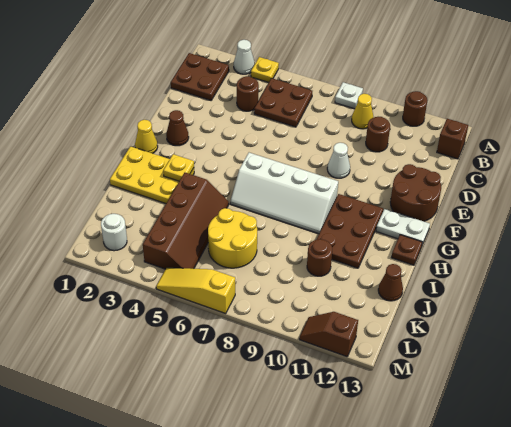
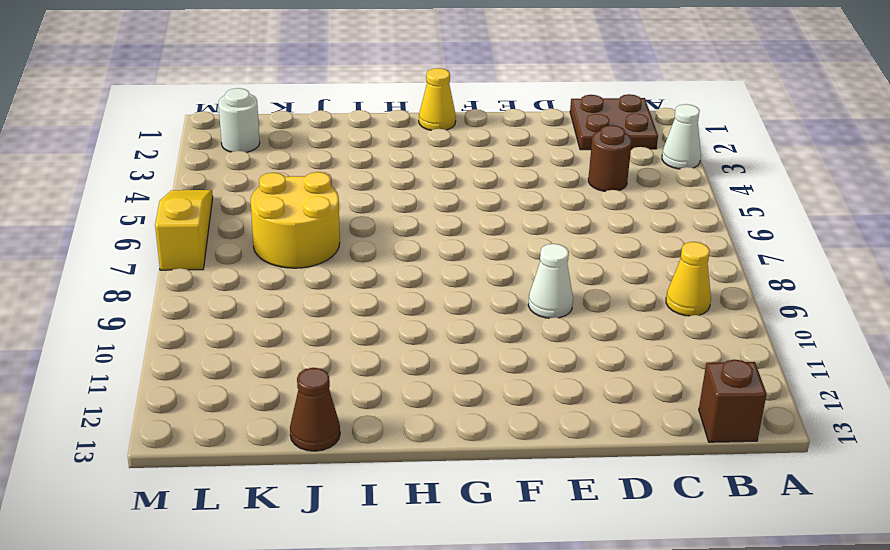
none -> yellow 1x1 plate [251,57,279,82]
none -> white 1x1 plate [335,82,363,109]
none -> brown 1x1 round brick [403,91,428,126]

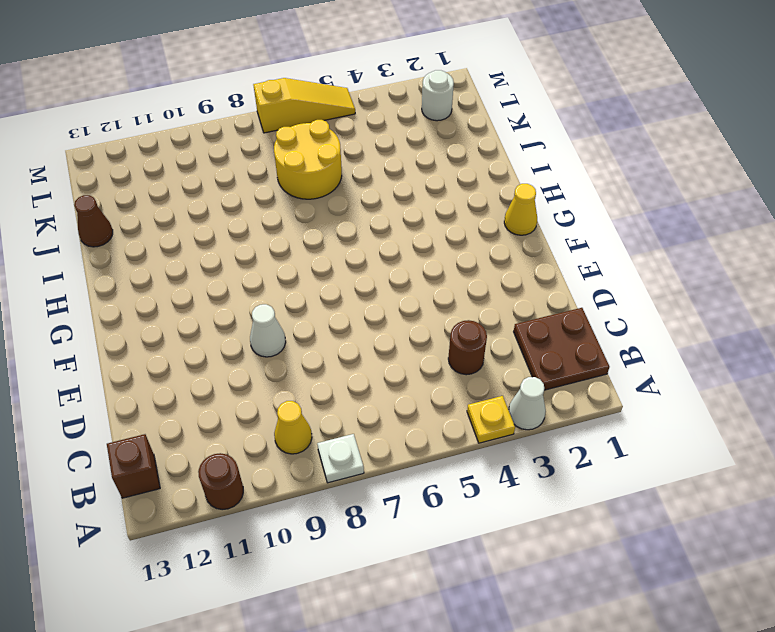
none -> brown 2x2 plate [254,78,312,127]
none -> brown 1x1 round brick [366,117,390,152]
none -> brown 2x2 round brick [390,164,441,221]

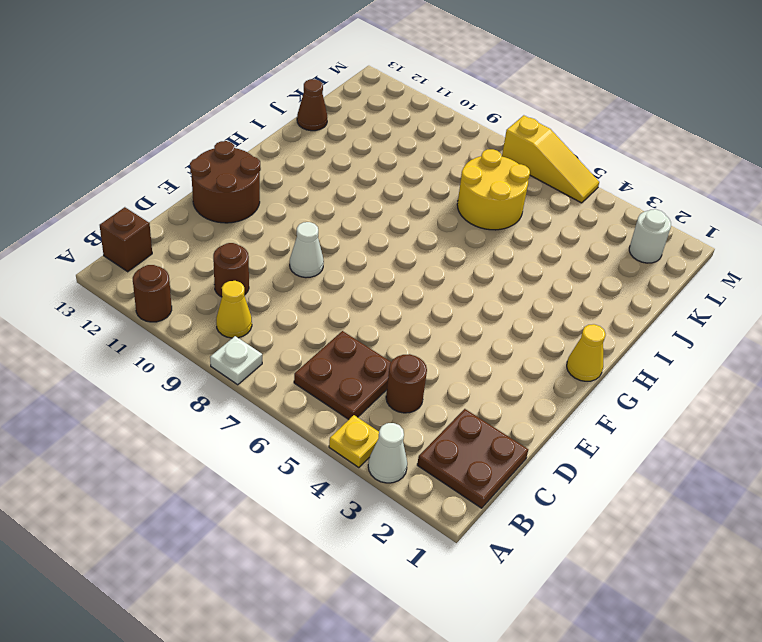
none -> brown 1x1 cone [166,110,189,146]
none -> white 2x4 slope [230,153,338,234]
none -> brown 2x3 plate [316,194,383,268]

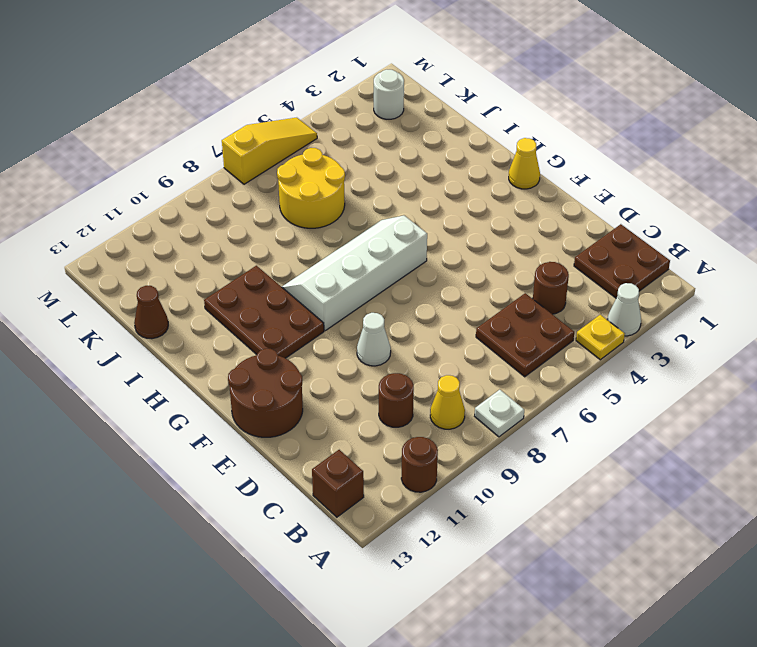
none -> brown 1x1 cone [166,110,189,146]
none -> white 1x2 plate [376,209,430,245]
none -> yellow 2x3 plate [110,146,194,204]

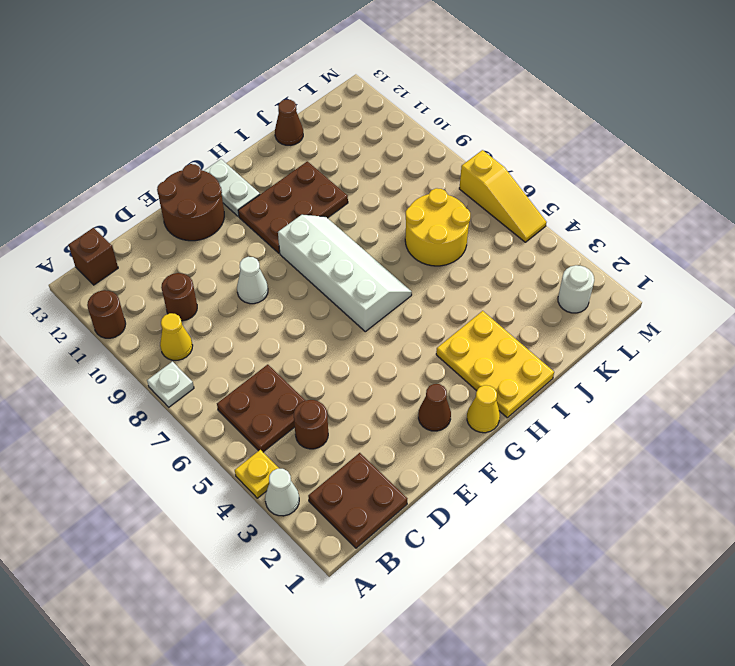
none -> brown 1x1 plate [391,235,422,265]
none -> brown 2x4 slope [143,173,229,269]
none -> brown 1x1 round brick [307,239,332,276]

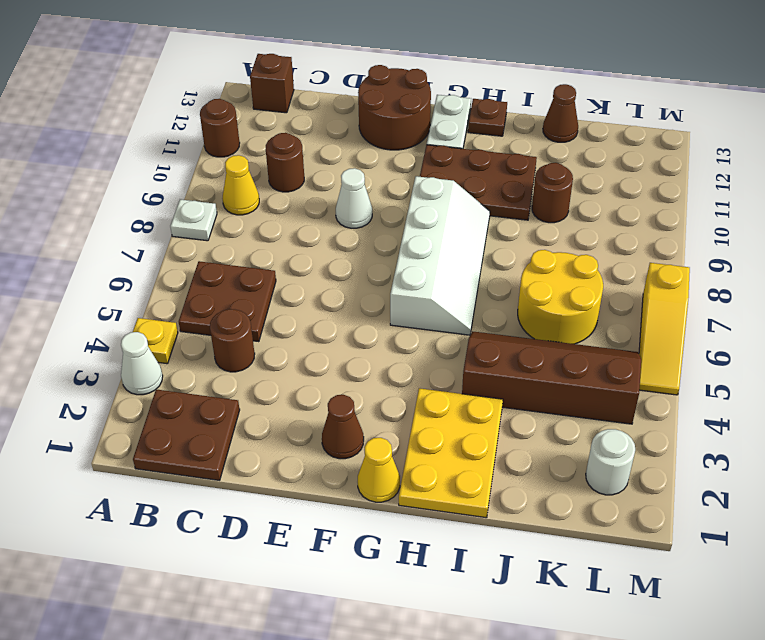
none -> brown 1x2 slope [299,312,358,357]
none -> yellow 1x1 plate [163,154,194,181]

